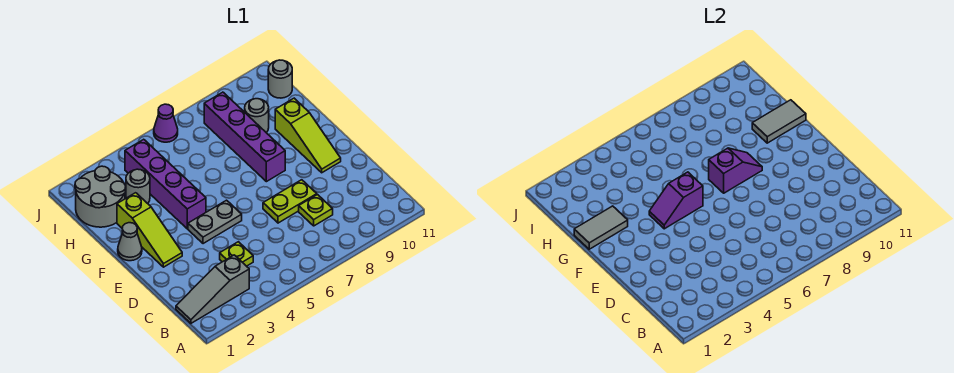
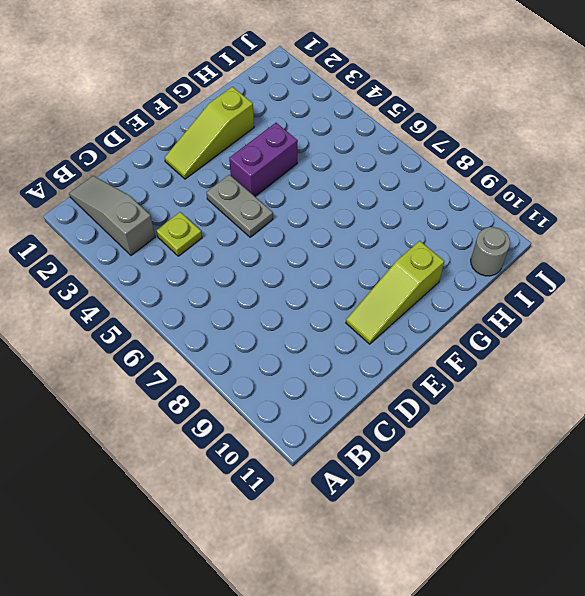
purple 1x2 brick [229,123,298,196] -> purple 1x4 brick [125,139,206,229]
none -> lime 1x1 plate [299,195,333,226]
none -> lime 1x2 plate [263,180,317,223]
none -> grey 1x1 cone [118,223,142,261]

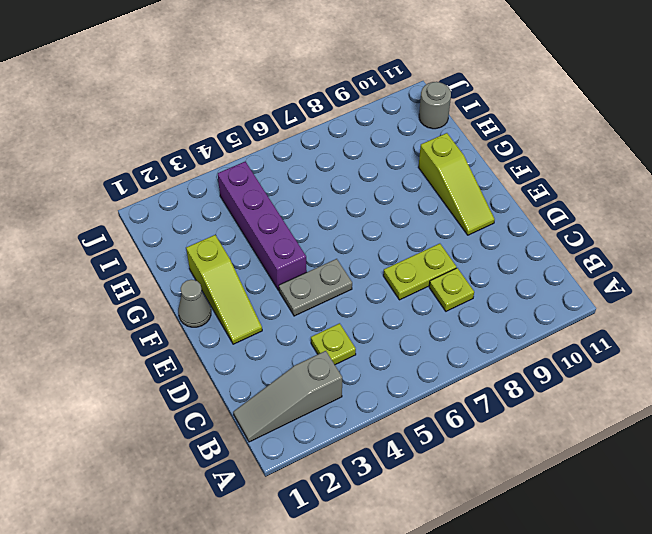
none -> purple 1x4 brick [204,92,285,182]
none -> grey 2x2 round brick [75,166,126,227]
none -> grey 1x1 round brick [126,169,150,204]

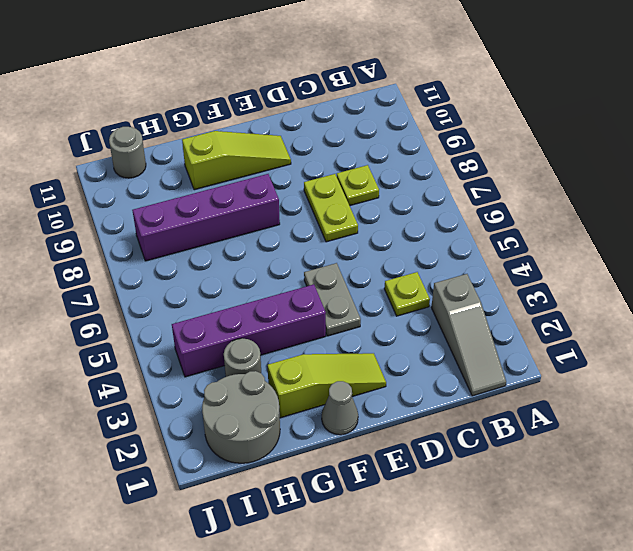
none -> grey 1x1 round brick [245,99,269,133]
none -> purple 1x1 cone [154,104,178,142]
none -> purple 1x2 slope [649,172,703,229]

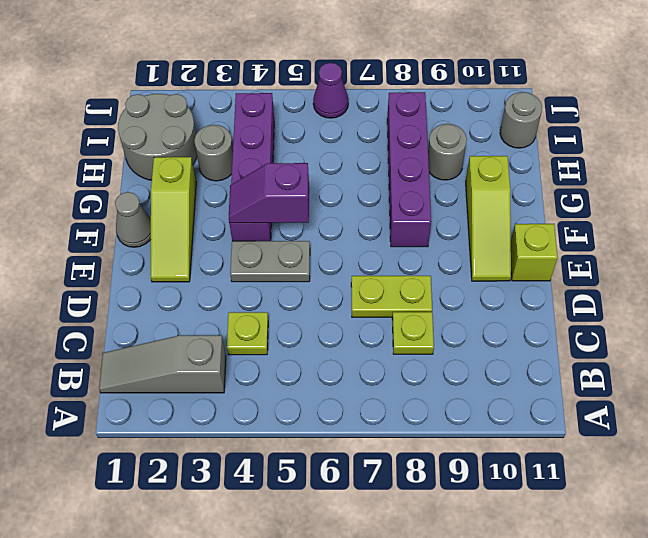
lime 1x1 brick [511,224,558,281] -> none
none -> purple 1x2 slope [709,148,762,193]
none -> grey 1x2 tile [574,206,628,249]
none -> grey 1x2 tile [752,100,806,143]

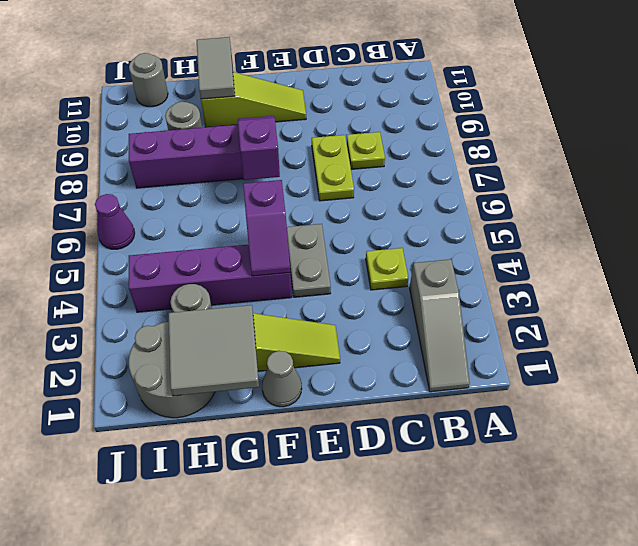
grey 2x2 tile [169,305,259,396] -> grey 1x2 tile [574,206,628,249]

